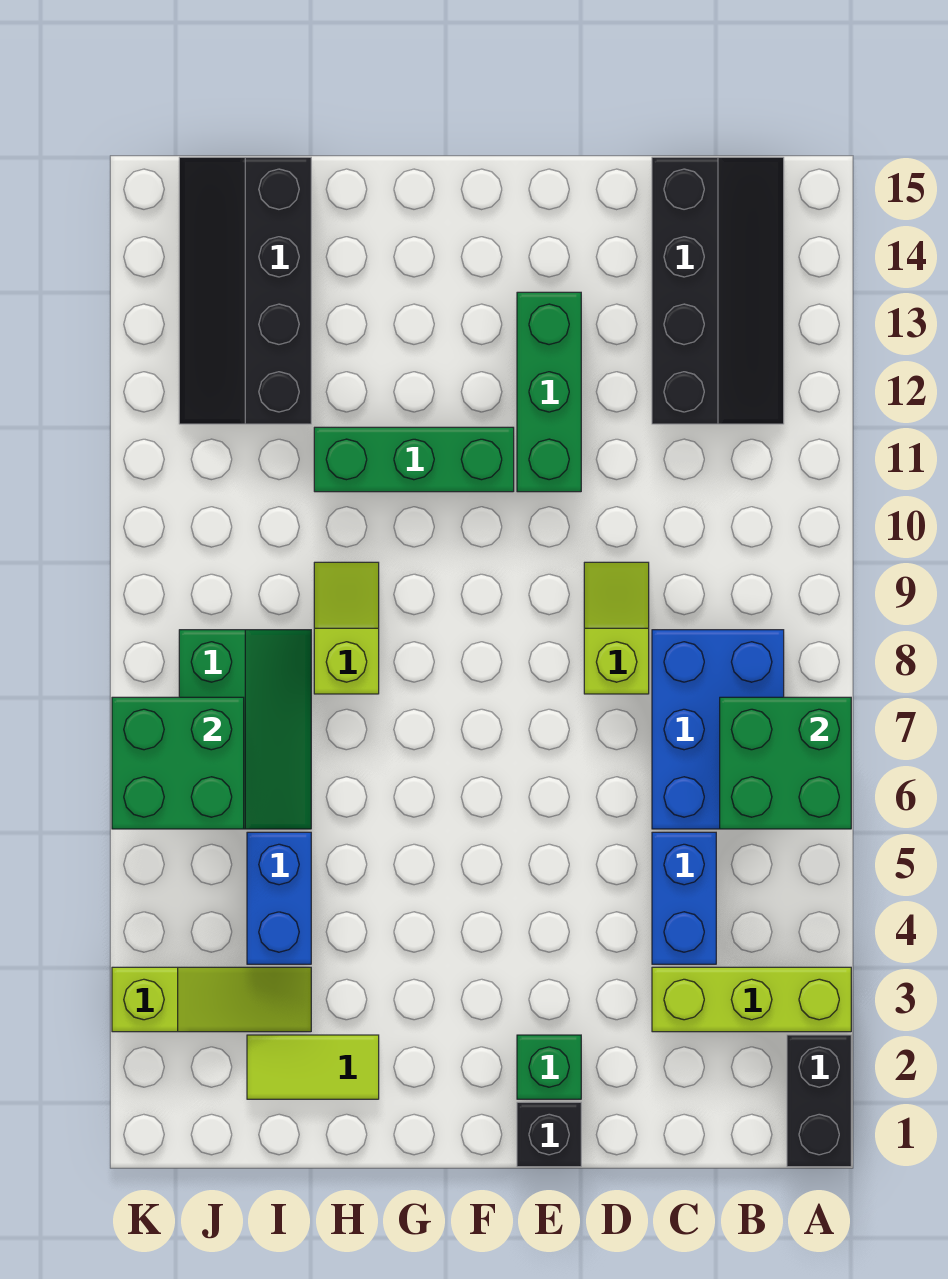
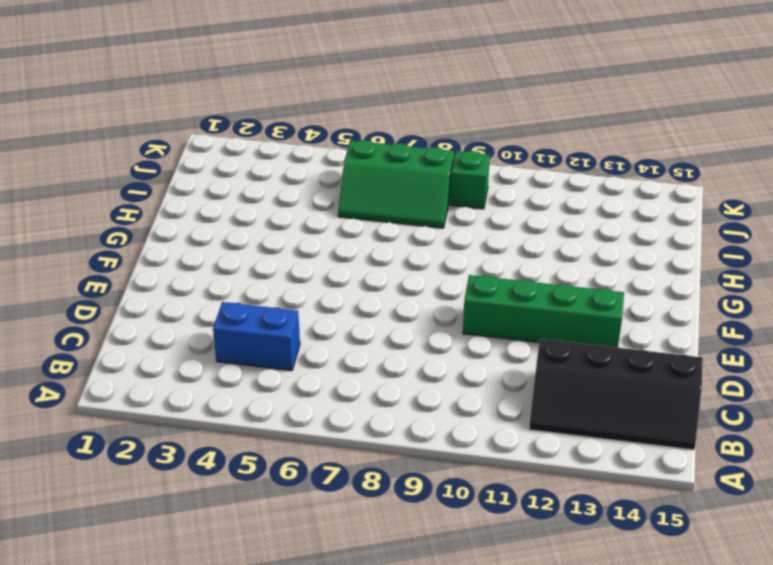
green 1x4 brick [463,275,624,348] -> green 1x3 brick [517,292,581,492]
green 1x1 brick [450,151,490,209] -> green 1x1 brick moved to [517,1035,581,1099]
none -> black 1x2 brick [787,1035,851,1167]
none -> lime 1x3 brick [652,967,851,1032]
none -> blue 2x3 brick [652,630,784,829]

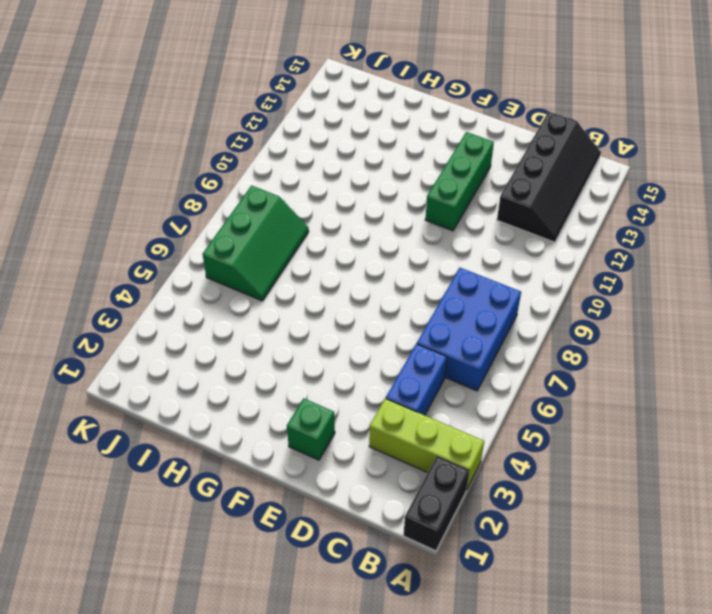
none -> lime 1x2 slope [584,562,649,694]
none -> black 1x1 brick [517,1102,581,1167]
none -> green 1x3 brick [314,427,514,492]

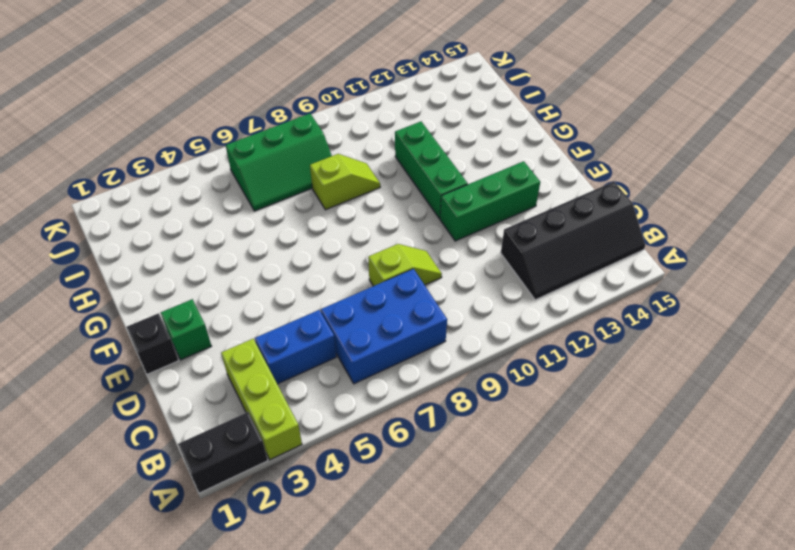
none -> lime 1x2 tile [247,1035,379,1099]
none -> lime 1x3 slope [112,967,311,1032]
none -> blue 1x2 brick [247,832,311,964]

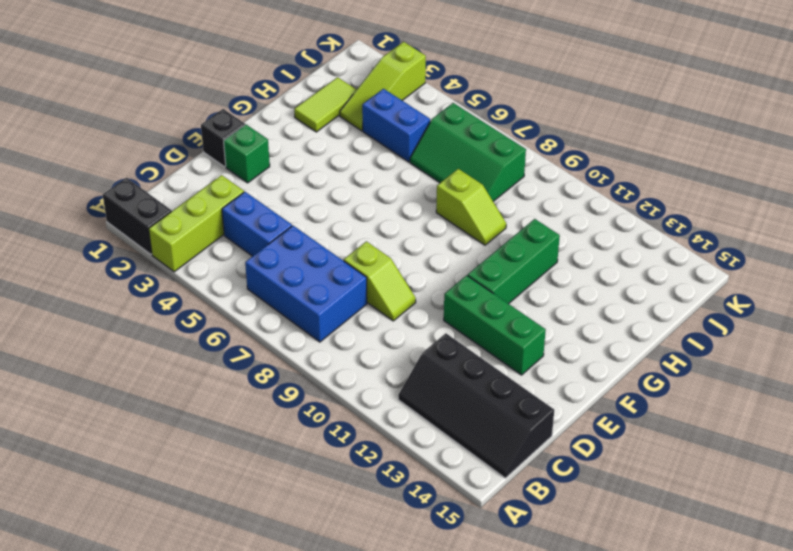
none -> black 2x4 slope [179,157,311,424]
none -> green 2x2 brick [720,697,851,829]
none -> green 2x2 brick [112,697,244,829]

